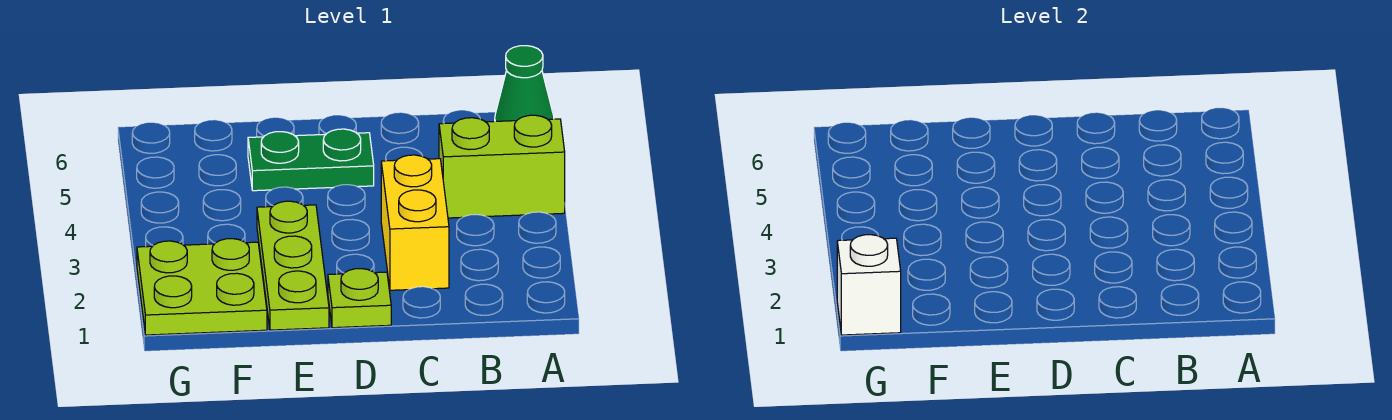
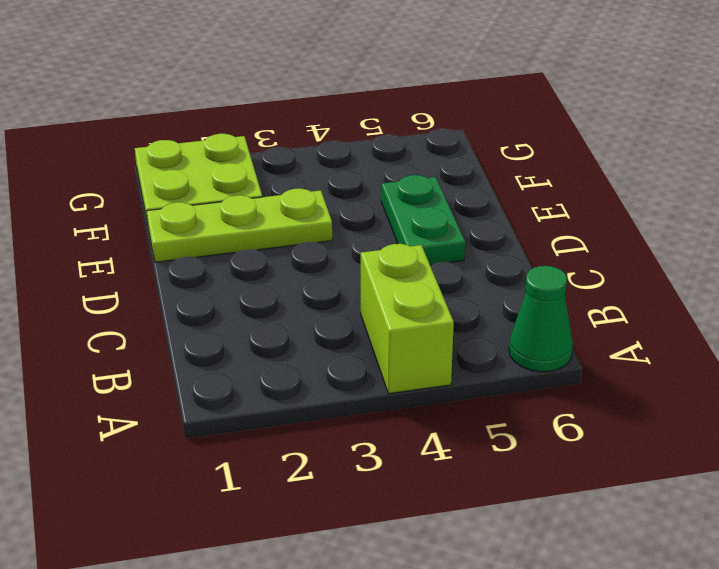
none -> yellow 1x2 brick [381,155,449,290]
none -> lime 1x1 plate [328,269,391,328]

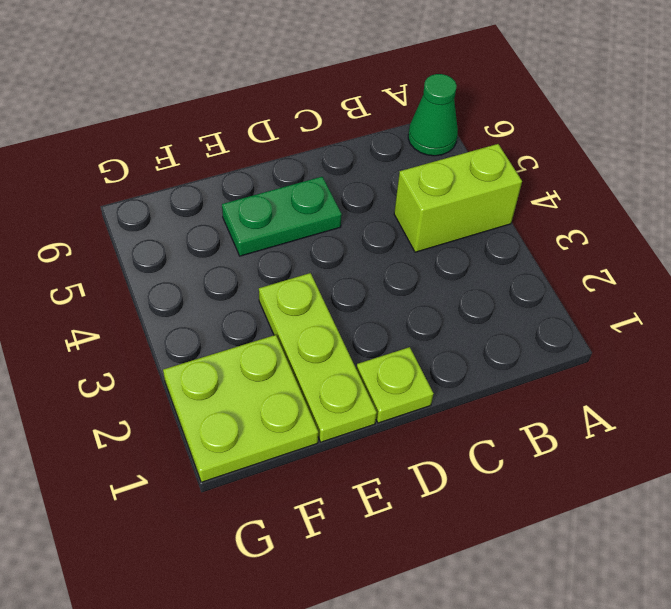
none -> yellow 1x2 brick [381,155,449,290]
none -> white 1x1 brick [837,235,901,335]

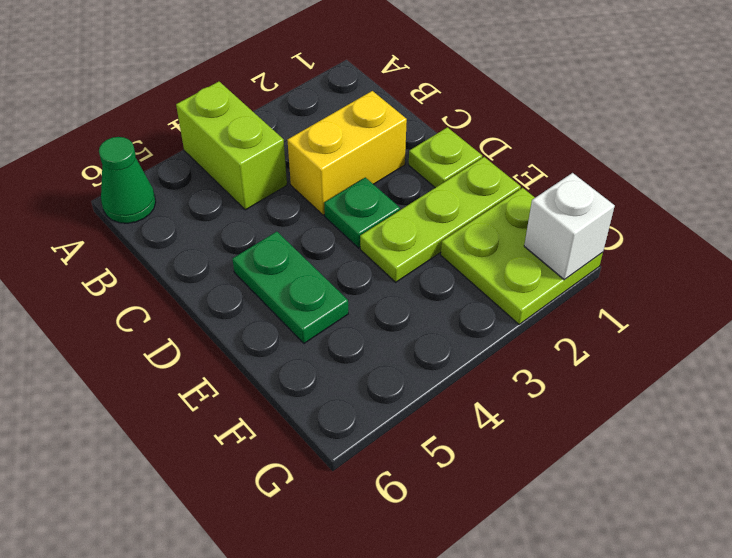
green 1x1 plate [324,177,400,248] -> none

